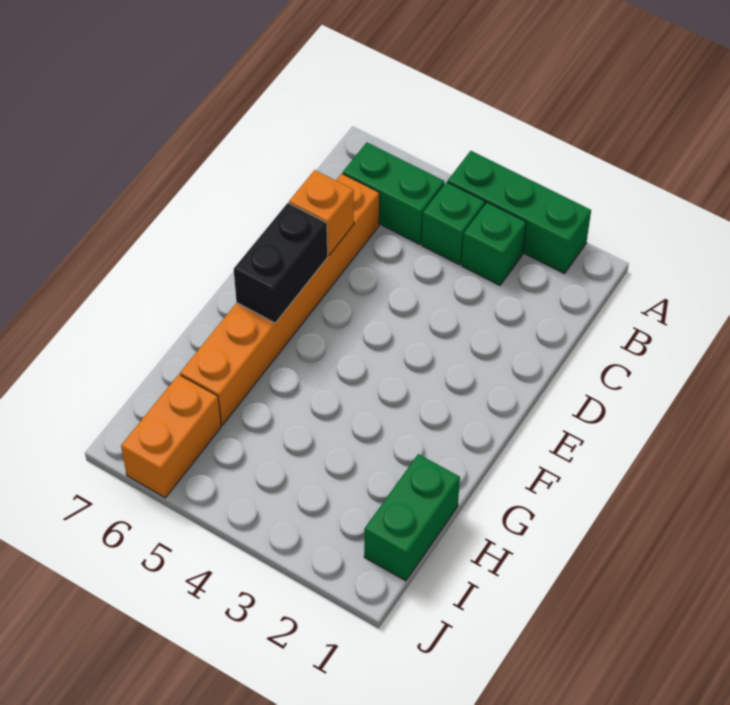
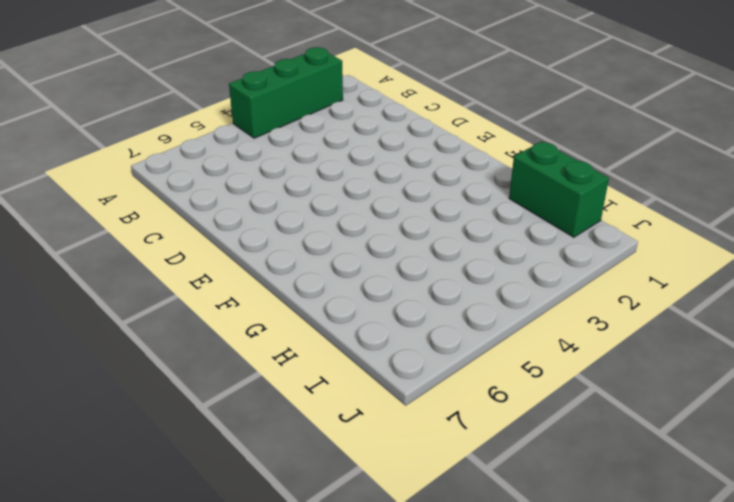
none -> green 1x1 brick [462,202,526,285]
none -> green 1x1 brick [422,182,485,265]

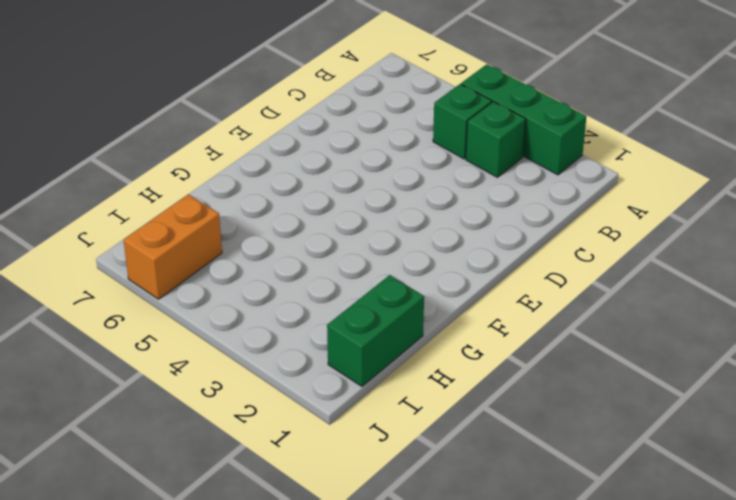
none -> green 1x2 brick [343,143,444,244]
none -> orange 1x6 brick [180,174,379,425]

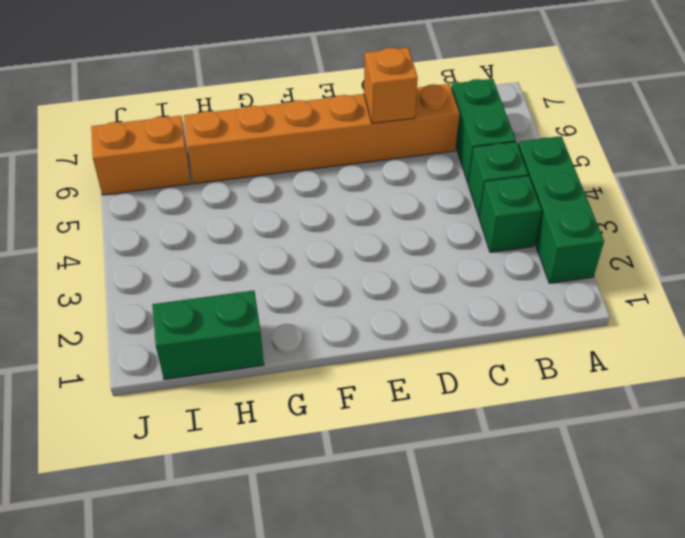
none -> black 1x2 brick [234,203,328,323]

